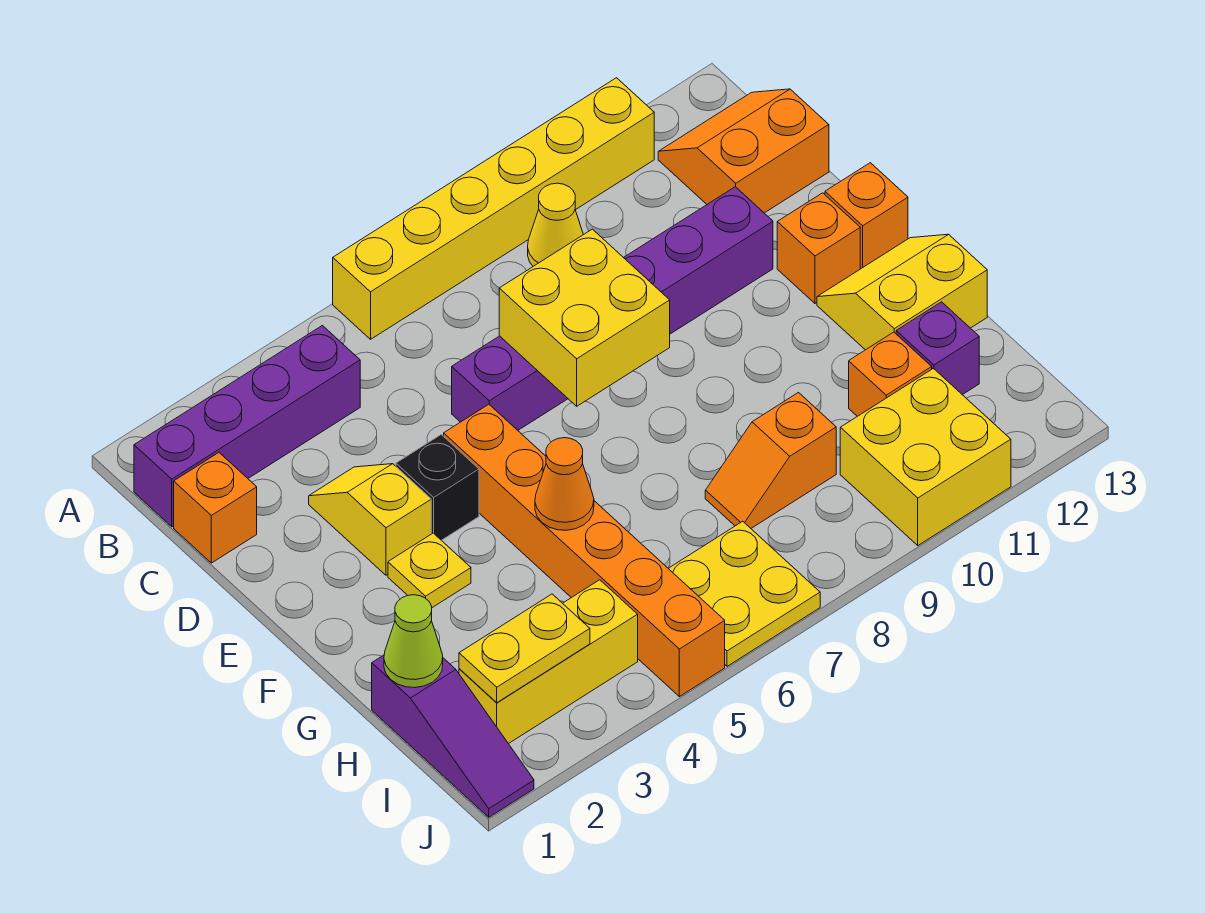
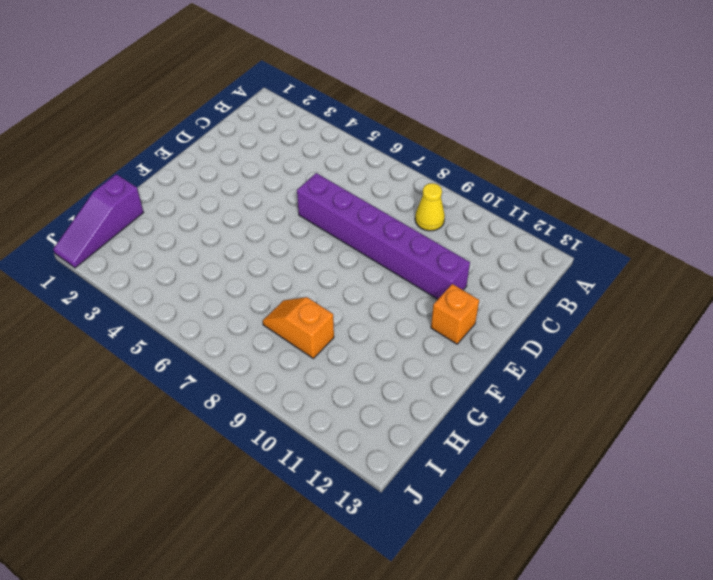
none -> yellow 1x6 brick [333,78,654,339]
none -> purple 1x4 brick [134,326,360,527]
none -> orange 2x2 slope [658,89,829,213]

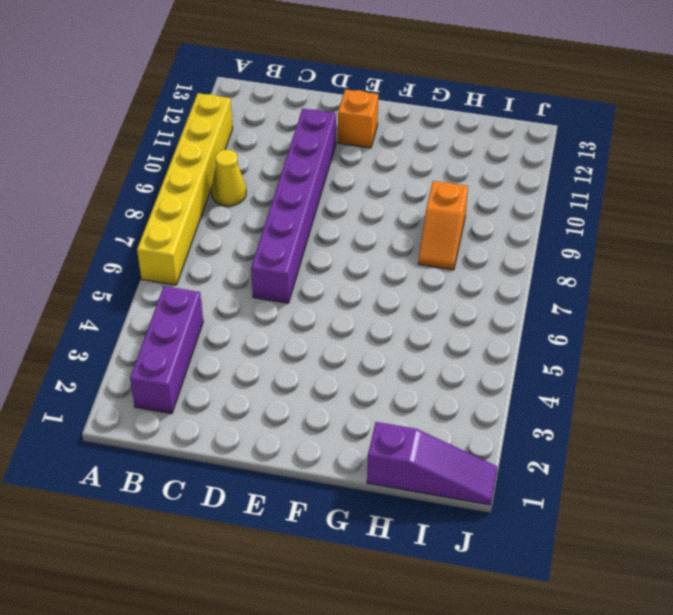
purple 1x3 brick [130,286,203,414] -> purple 1x4 brick [134,326,360,527]
none -> orange 2x2 slope [658,89,829,213]
none -> orange 1x1 brick [174,453,257,563]
none -> yellow 1x2 slope [309,464,431,575]

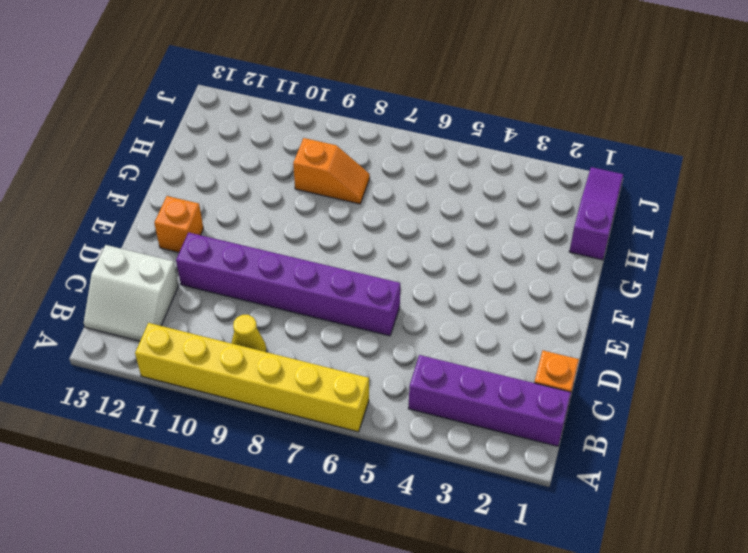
white 2x2 slope [84,245,179,341] -> orange 2x2 slope [658,89,829,213]
none -> yellow 1x2 slope [309,464,431,575]
none -> black 1x1 brick [396,435,479,540]
none -> orange 1x6 brick [444,404,725,697]

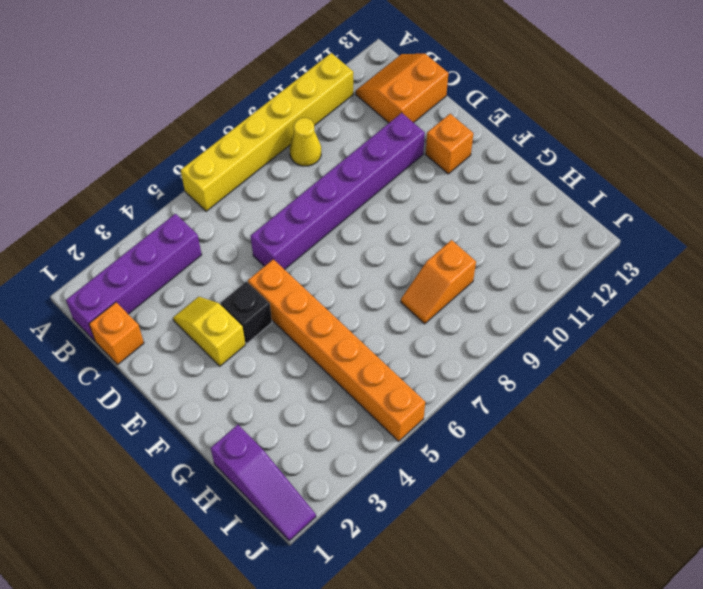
none -> orange 1x1 brick [825,163,908,269]
none -> yellow 1x1 plate [388,533,471,608]
none -> yellow 2x2 slope [817,234,987,350]

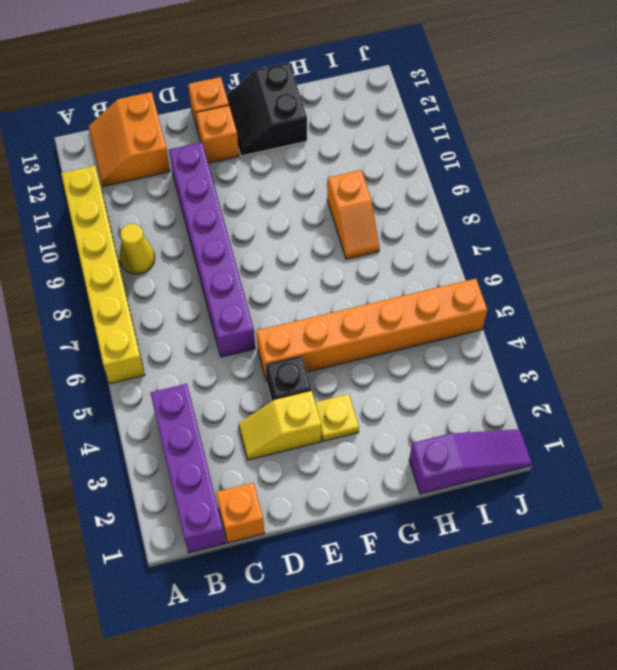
black 2x2 slope [226,62,307,156] -> yellow 2x2 slope [817,234,987,350]
none -> orange 1x1 brick [849,332,932,416]
none -> purple 1x1 brick [896,302,979,395]
none -> yellow 1x3 brick [459,580,638,744]

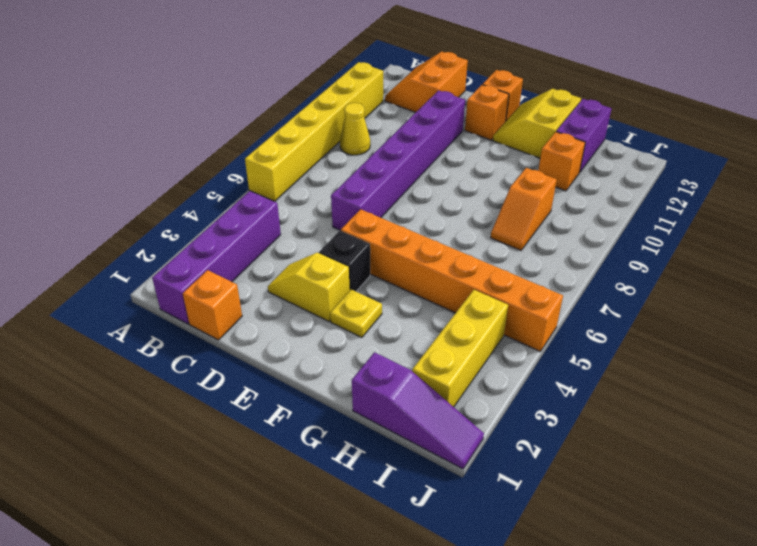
purple 1x2 brick [556,99,611,173] -> purple 1x1 brick [896,302,979,395]
none -> yellow 2x2 plate [668,521,820,666]
none -> yellow 2x2 brick [840,369,1011,545]
none -> yellow 2x2 brick [499,229,670,406]

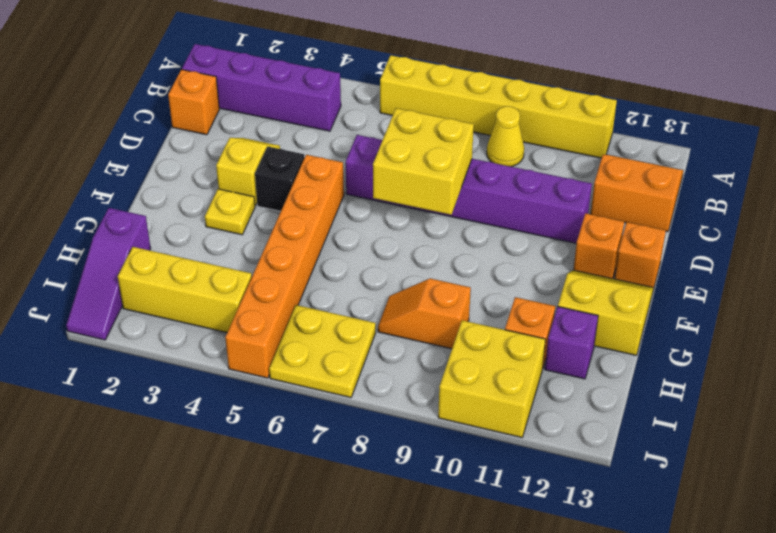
none -> orange 1x1 cone [535,438,594,530]
none -> lime 1x1 cone [384,595,443,688]
none -> yellow 1x2 plate [459,594,590,703]

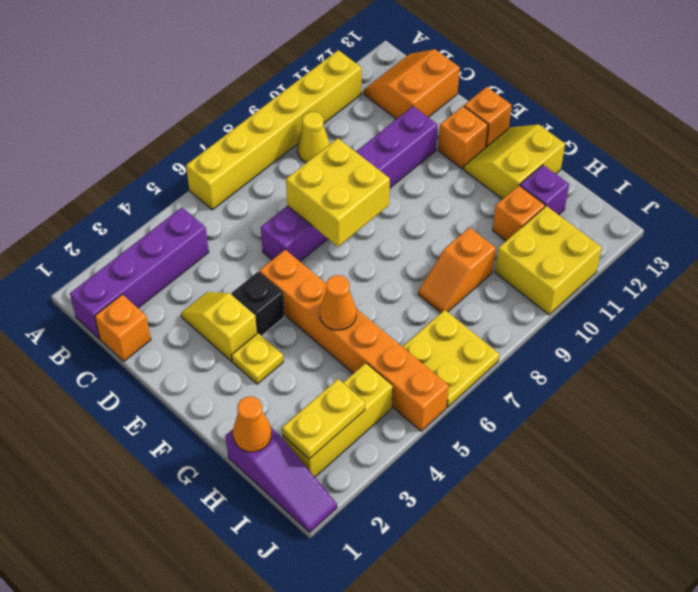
orange 1x1 cone [233,397,272,452] -> lime 1x1 cone [384,595,443,688]

